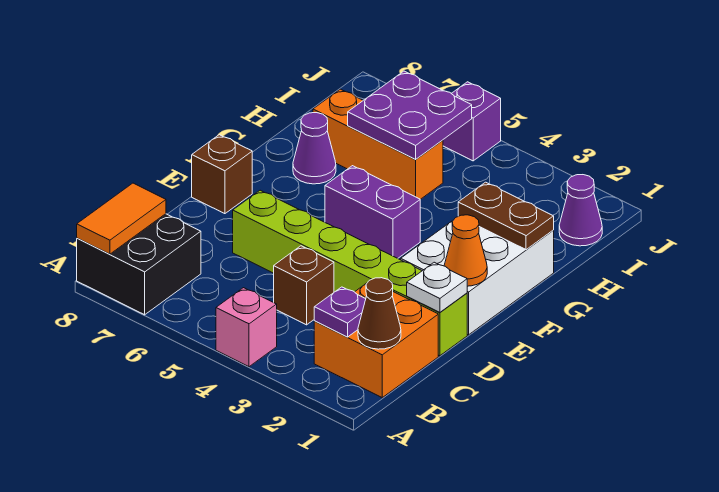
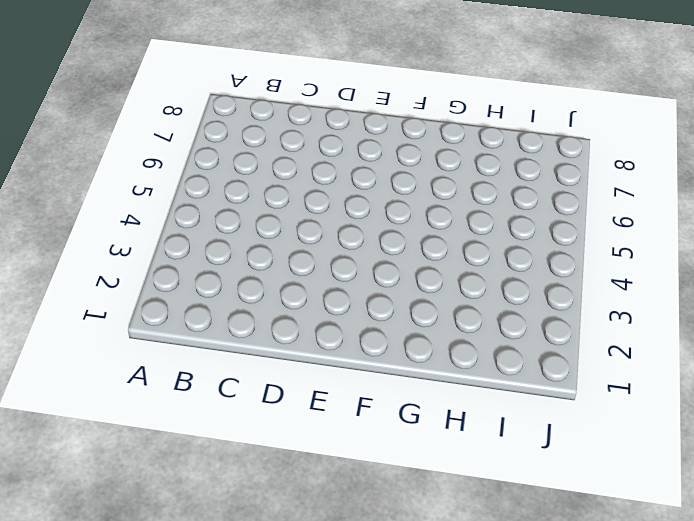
none -> pink 1x1 brick [216,288,277,367]
none -> black 2x2 brick [77,214,201,315]
none -> orange 2x2 brick [314,283,438,397]

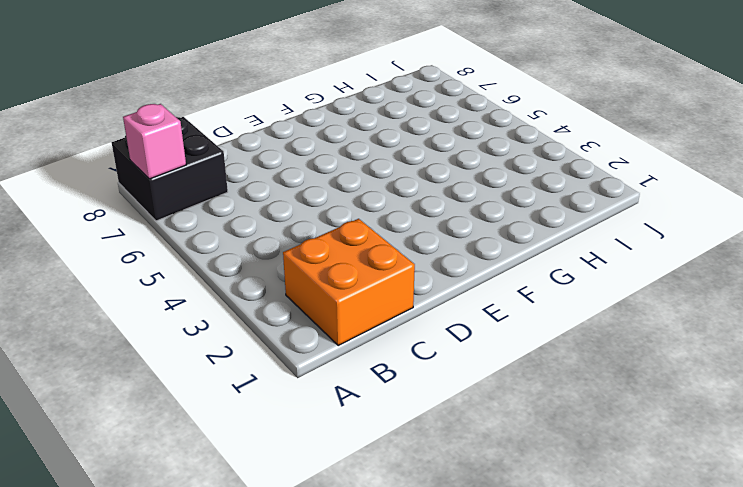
pink 1x1 brick [123,104,186,179] -> pink 1x1 brick moved to [216,288,277,367]
none -> brown 1x1 brick [274,246,334,325]
none -> lime 1x6 brick [233,190,467,356]
none -> white 2x3 brick [401,221,554,335]

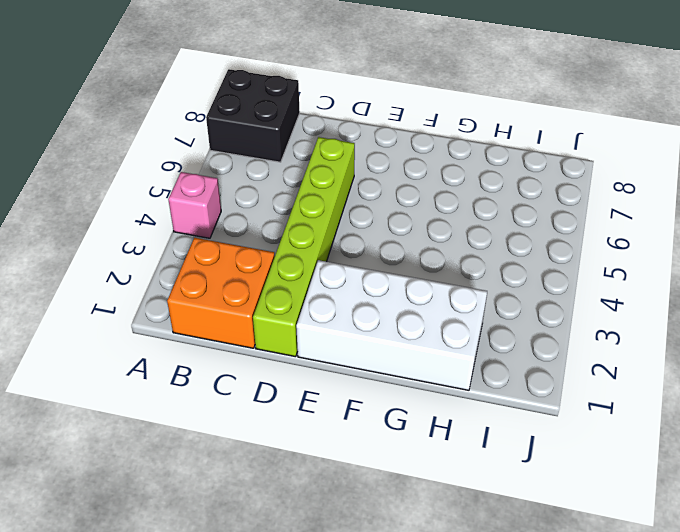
white 2x4 brick [296,260,487,390] -> white 2x3 brick [401,221,554,335]
none -> brown 1x1 brick [274,246,334,325]
none -> brown 1x1 brick [192,135,252,214]
none -> purple 1x2 brick [325,166,420,258]

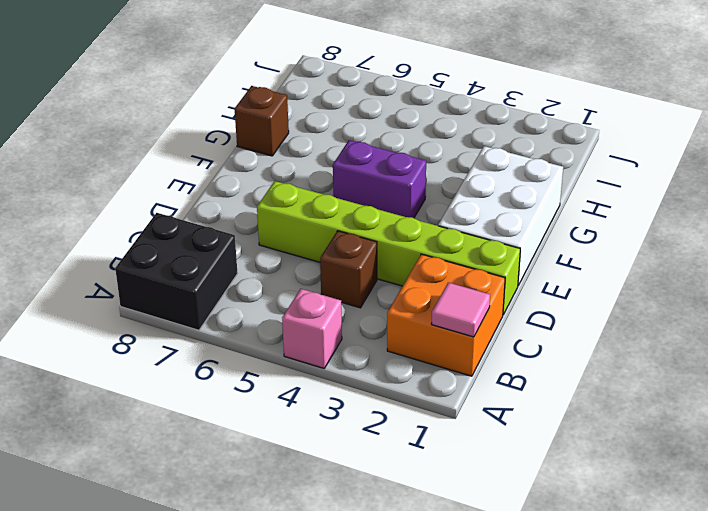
pink 1x1 tile [432,283,490,337] -> brown 1x1 cone [358,278,401,349]
brown 1x1 brick [235,86,289,156] -> brown 1x1 brick moved to [192,135,252,214]
none -> purple 1x1 cone [293,113,336,184]
none -> orange 1x3 brick [313,89,443,199]
none -> purple 1x1 cone [559,175,602,246]

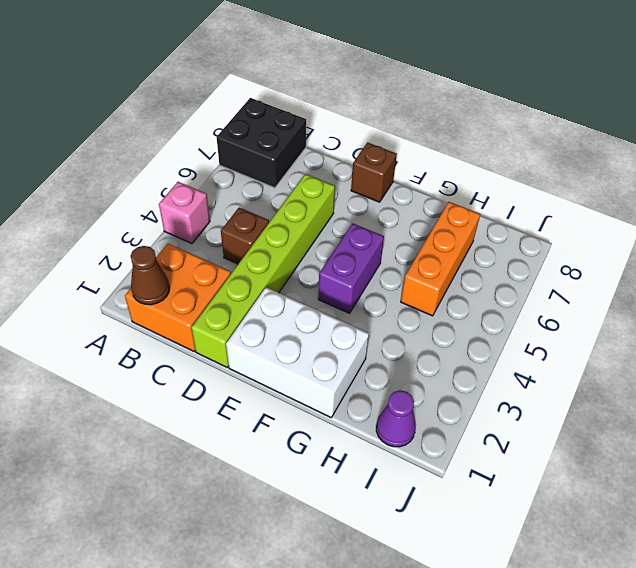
none -> purple 1x1 cone [293,113,336,184]
none -> purple 1x1 brick [443,82,501,161]
none -> orange 1x2 tile [77,183,166,254]

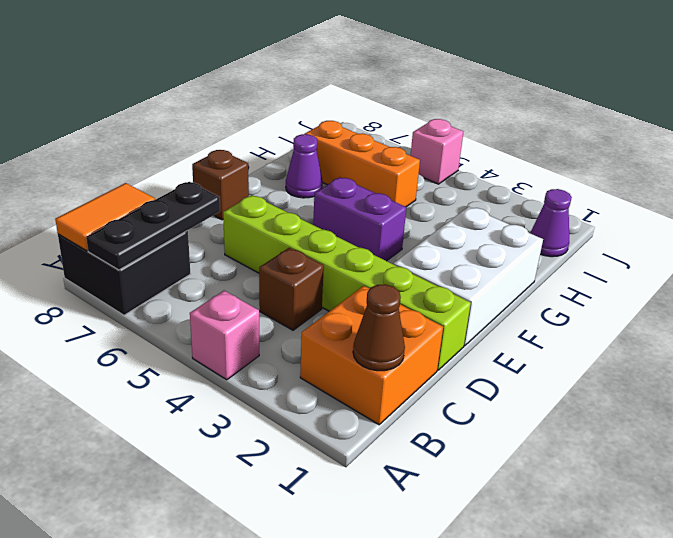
black 1x3 plate [86,182,220,270] -> none
pink 1x1 brick [410,119,463,184] -> purple 1x1 brick [443,82,501,161]
none -> purple 1x1 plate [314,287,366,337]
none -> white 1x1 plate [407,262,467,312]
none -> orange 1x1 cone [444,215,487,286]

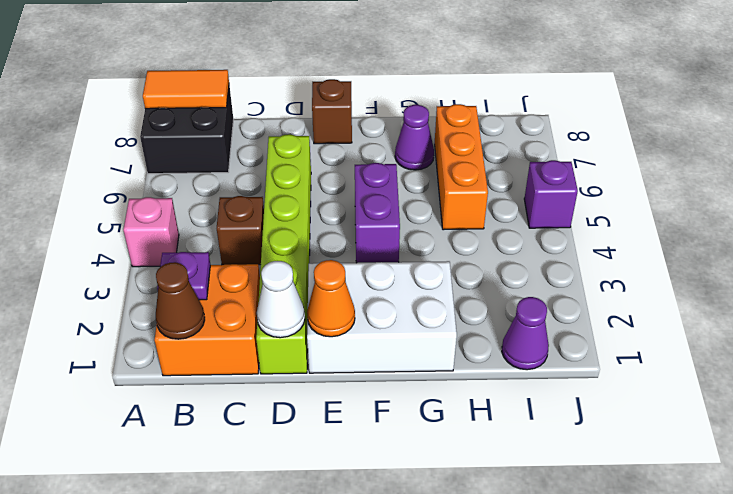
white 1x1 cone [257,261,305,338] -> white 1x1 plate [407,262,467,312]
none -> brown 1x2 plate [458,182,554,250]
none -> purple 2x2 plate [348,71,472,159]

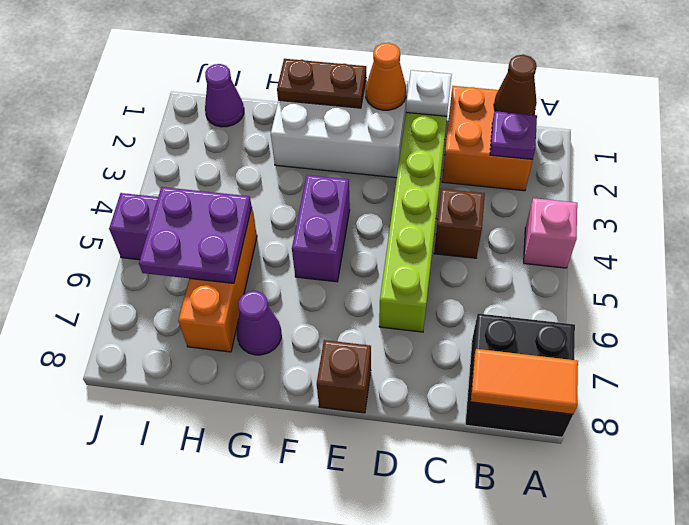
brown 1x2 plate [277,59,366,108] -> brown 1x2 plate turned to [458,182,554,250]

